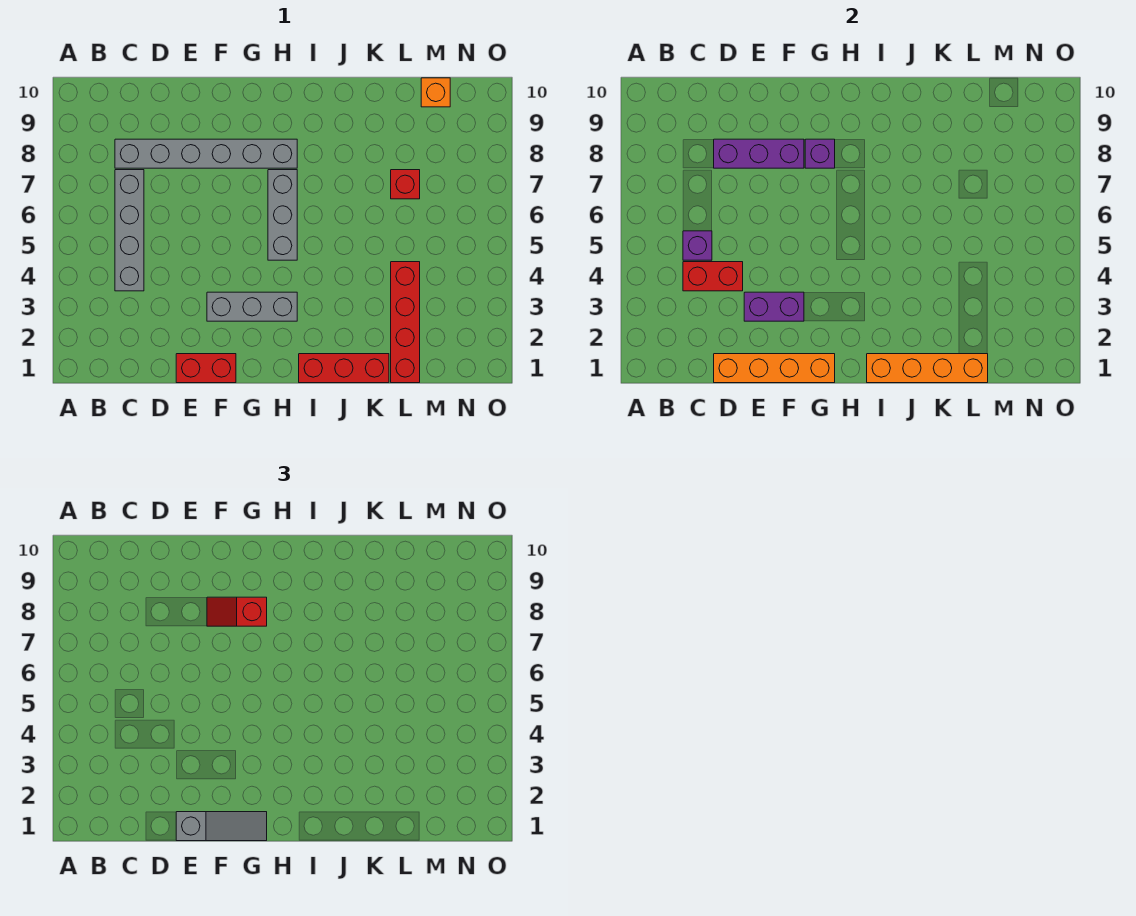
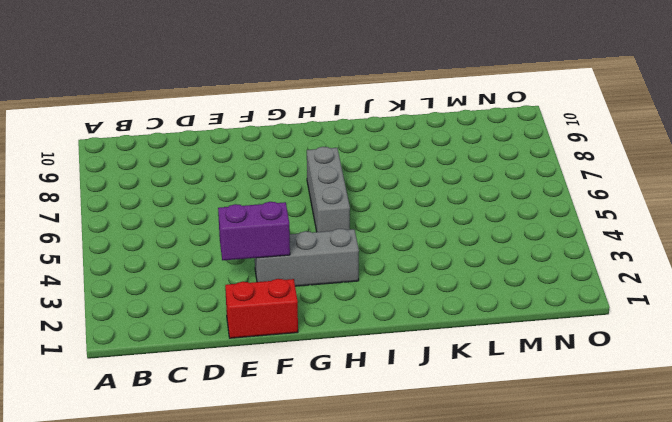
none -> grey 1x4 brick [115,170,144,291]
none -> grey 1x6 brick [115,139,297,168]
none -> red 1x3 brick [299,354,389,383]

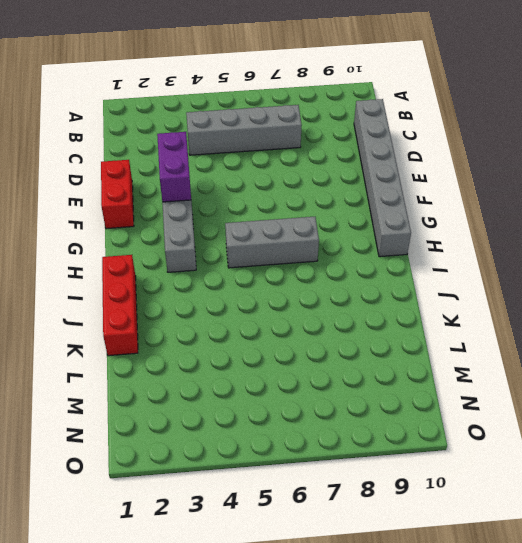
grey 1x6 brick [354,99,411,257] -> grey 1x6 brick moved to [115,139,297,168]
none -> red 1x4 brick [391,262,420,383]
none -> red 1x1 brick [391,170,420,199]
none -> orange 1x1 brick [421,78,450,107]

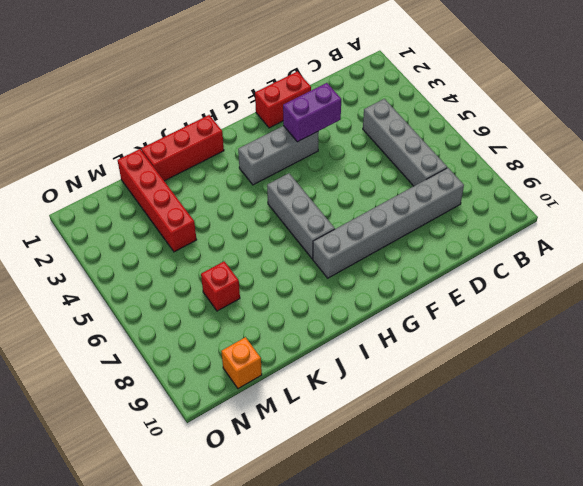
none -> red 1x2 brick [683,262,743,291]
none -> purple 1x1 brick [683,231,712,260]
none -> orange 1x4 brick [714,354,835,383]

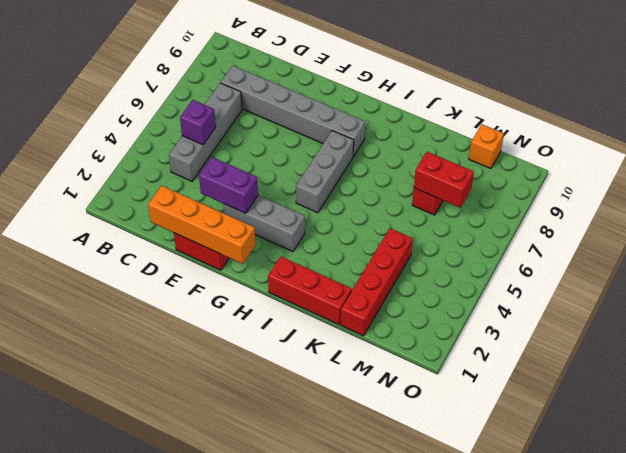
red 1x2 brick [414,152,474,208] -> red 1x2 brick moved to [683,262,743,291]
none -> purple 1x3 brick [714,139,804,168]
none -> purple 1x1 brick [805,139,835,168]
none -> orange 1x4 brick [867,354,988,383]

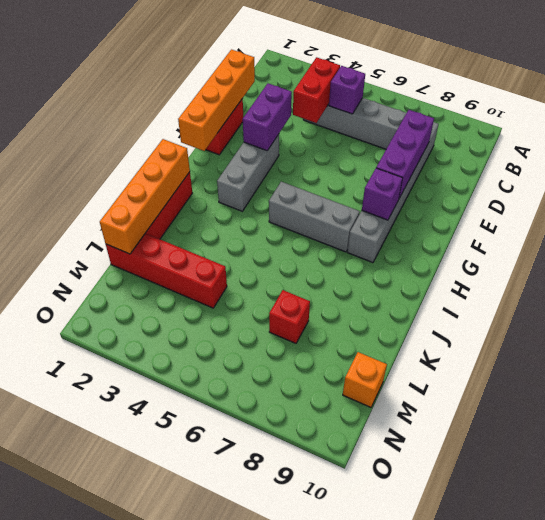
none -> grey 1x3 slope [176,812,267,841]
none -> red 1x2 slope [207,597,267,626]

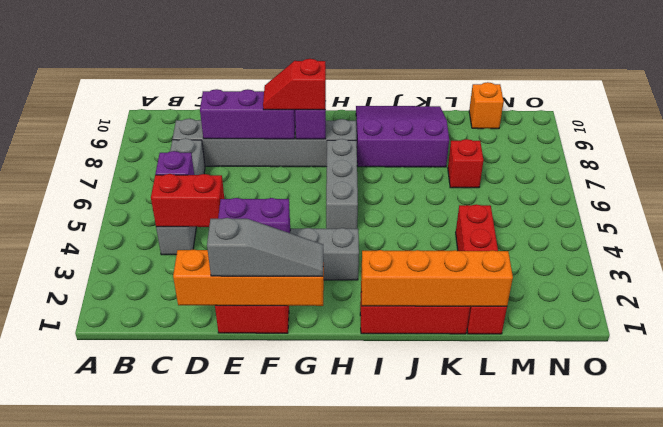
purple 3x3 slope [356,106,449,167] -> none

